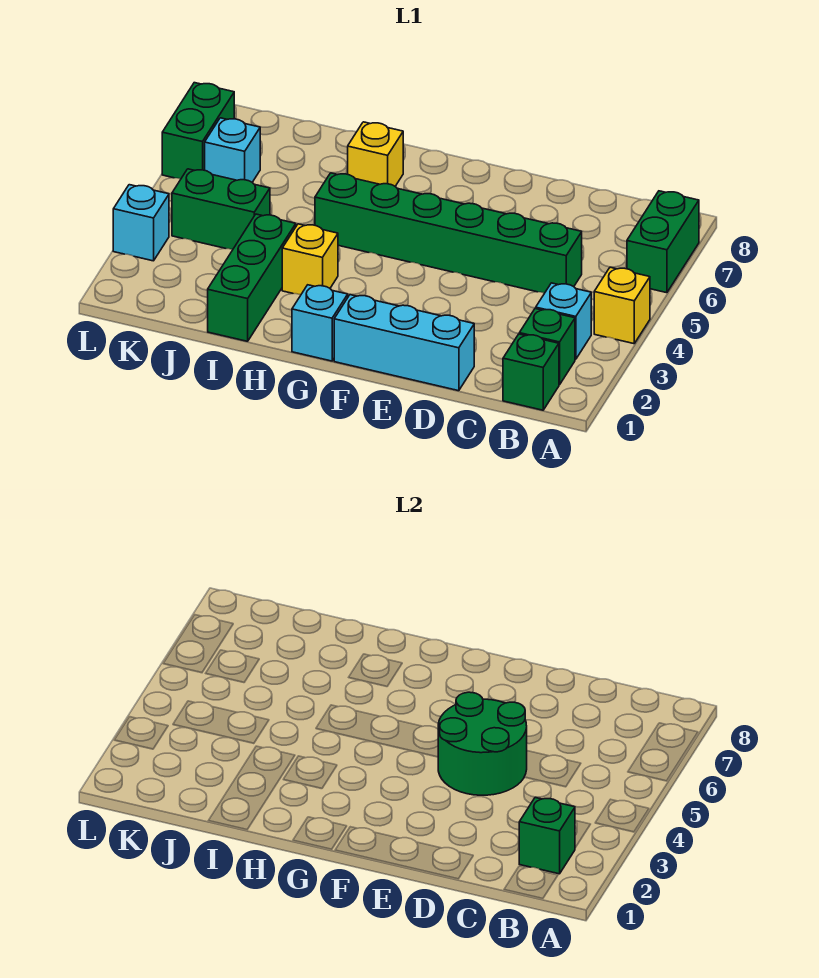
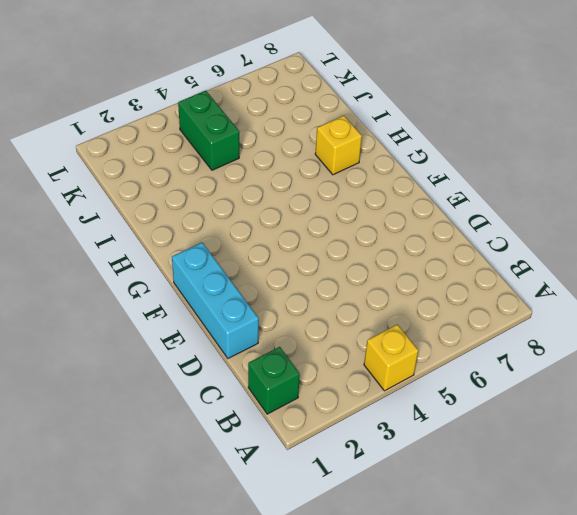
none -> green 1x2 brick [627,191,699,293]
none -> green 1x1 brick [519,308,575,385]
none -> cyan 1x1 brick [536,283,591,359]

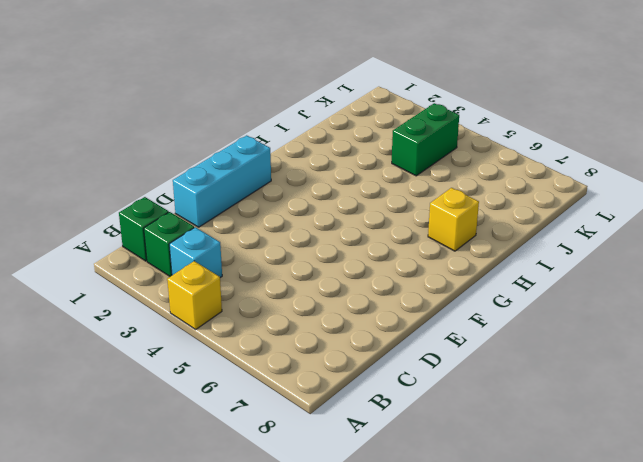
none -> green 1x2 brick [627,191,699,293]
none -> green 1x6 brick [315,173,582,293]
none -> cyan 1x1 brick [292,285,348,361]

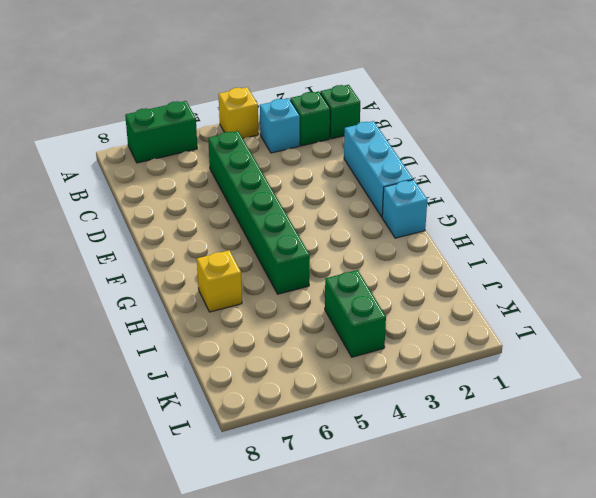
none -> yellow 1x1 brick [282,224,338,295]
none -> green 1x3 brick [208,214,296,341]
none -> cyan 1x1 brick [205,118,260,182]

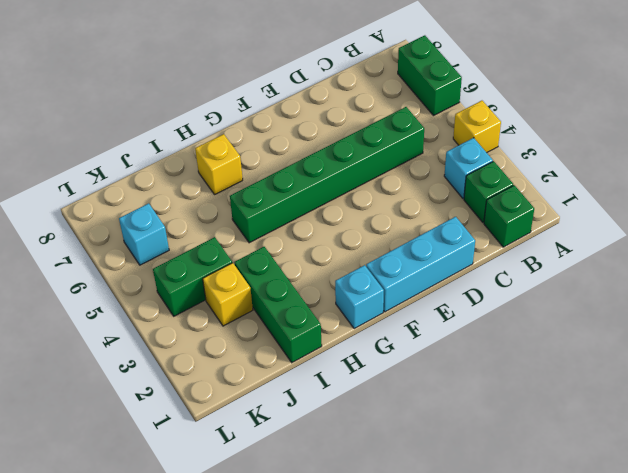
yellow 1x1 brick [203,263,253,326] -> yellow 1x1 brick moved to [282,224,338,295]
none -> cyan 1x1 brick [113,185,169,261]
none -> green 1x2 brick [162,83,234,179]
none -> green 1x1 brick [519,798,575,874]

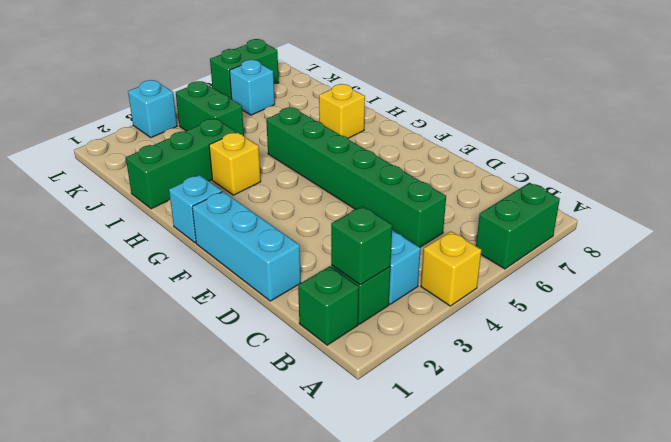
none -> green 2x2 round brick [438,692,527,795]

